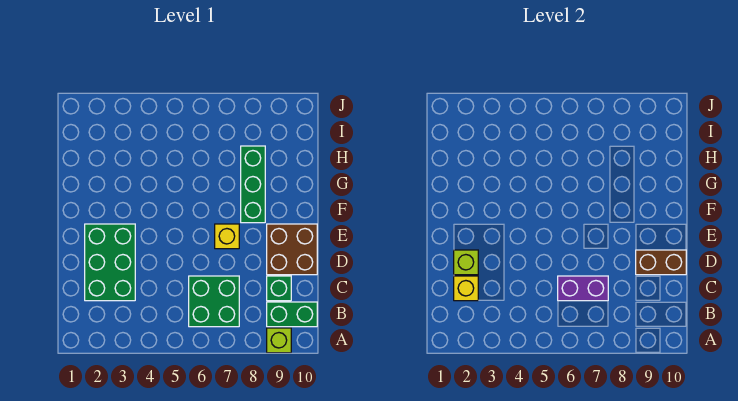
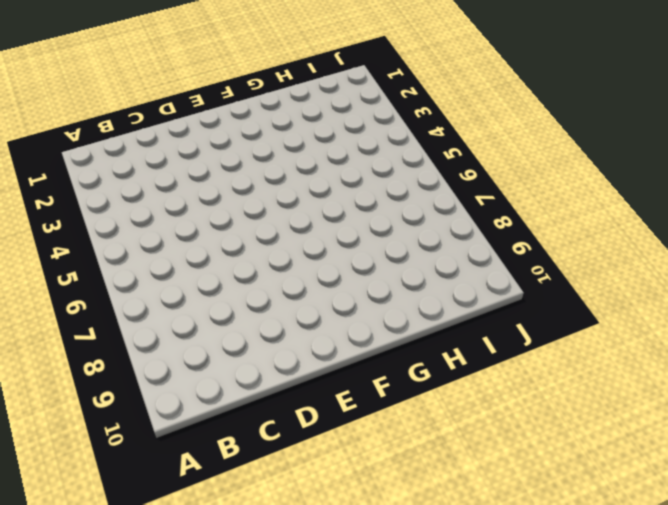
none -> lime 1x1 brick [267,328,291,353]
none -> green 2x2 brick [189,276,239,327]
none -> green 1x2 brick [267,302,317,327]

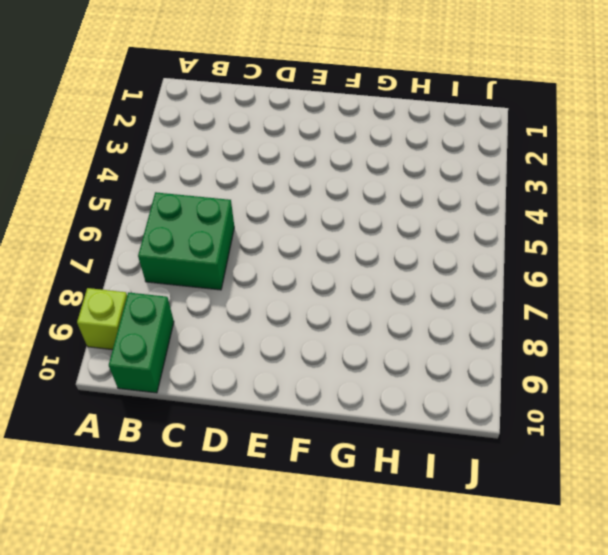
none -> green 2x3 brick [85,224,135,301]
none -> green 1x1 brick [267,276,291,301]
none -> brown 2x2 brick [267,224,317,275]

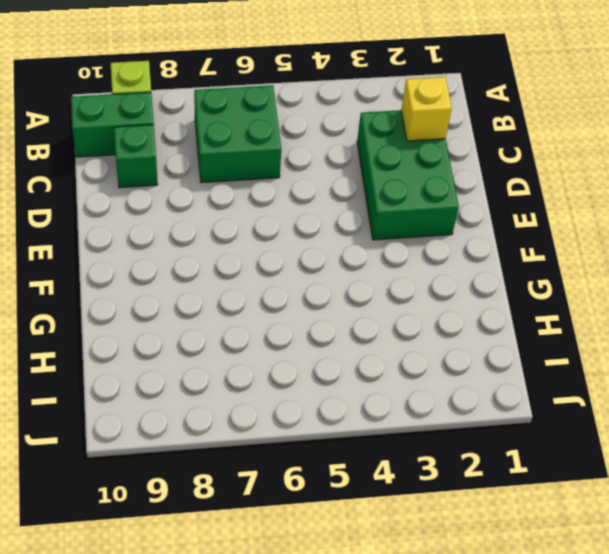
none -> brown 2x2 brick [267,224,317,275]
none -> yellow 1x1 brick [215,224,239,249]
none -> green 1x3 brick [241,146,265,223]

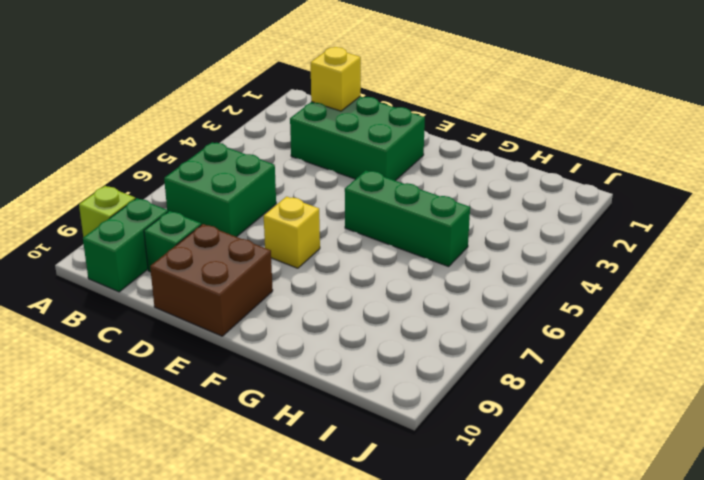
green 1x3 brick [345,171,470,267] -> green 1x3 brick moved to [241,146,265,223]
none -> purple 1x2 brick [558,276,608,301]
none -> lime 1x1 brick [454,250,478,275]
none -> brown 1x2 brick [636,250,686,275]

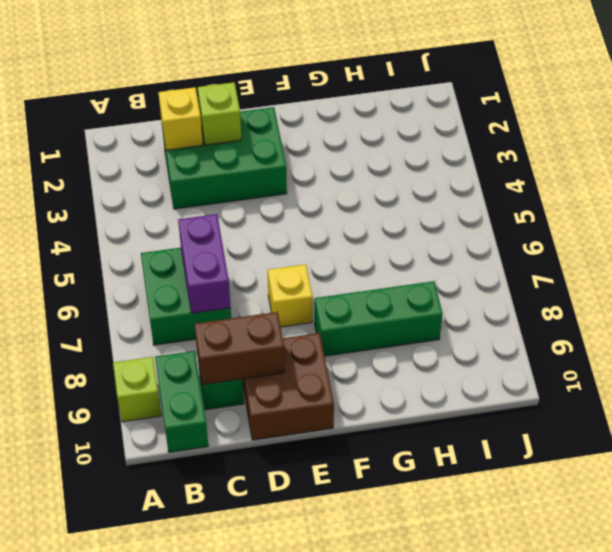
brown 1x2 brick [194,312,285,385] -> brown 1x2 brick turned to [636,250,686,275]

